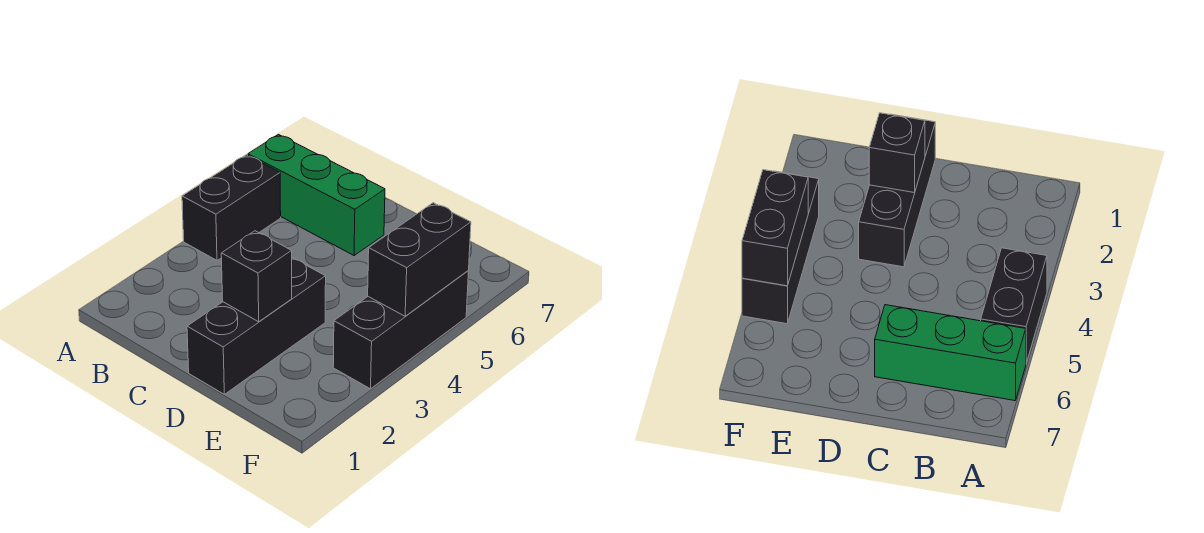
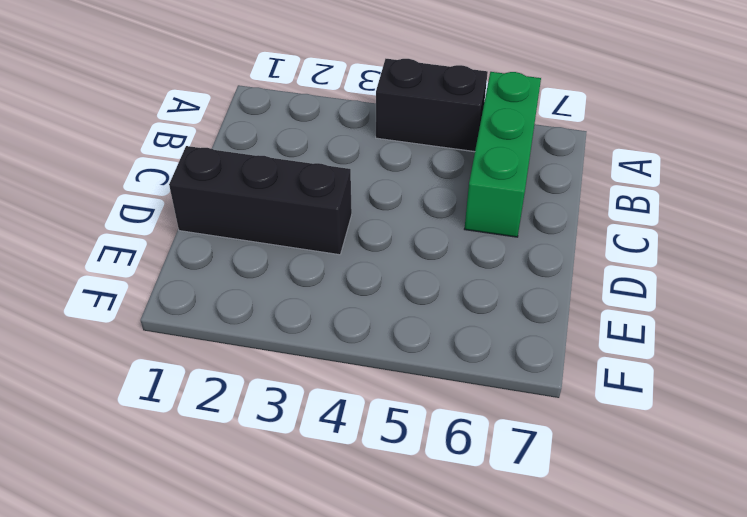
none -> black 1x3 brick [333,271,469,389]
none -> black 1x1 brick [221,231,292,322]

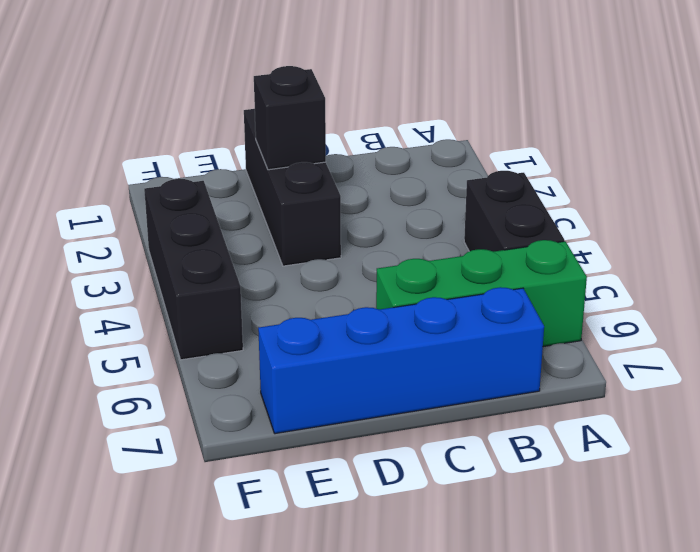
blue 1x4 brick [258,287,544,434] -> none
none -> black 1x2 brick [368,203,471,316]

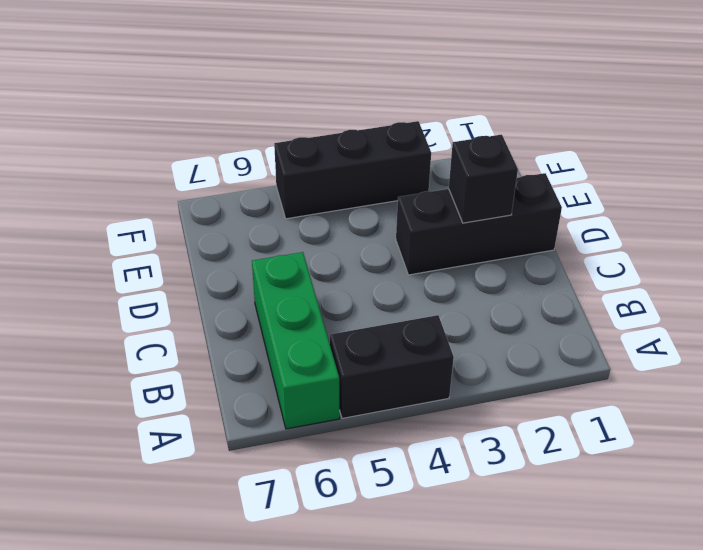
none -> black 1x2 brick [368,203,471,316]

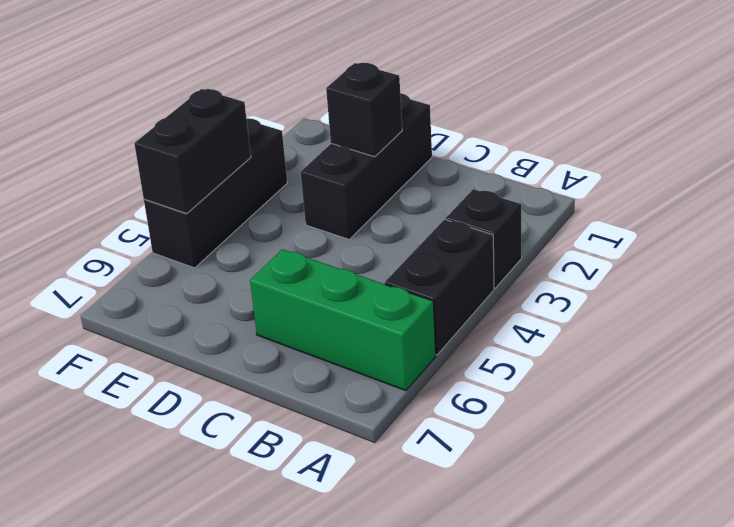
black 1x1 brick [446,189,522,288] -> none

